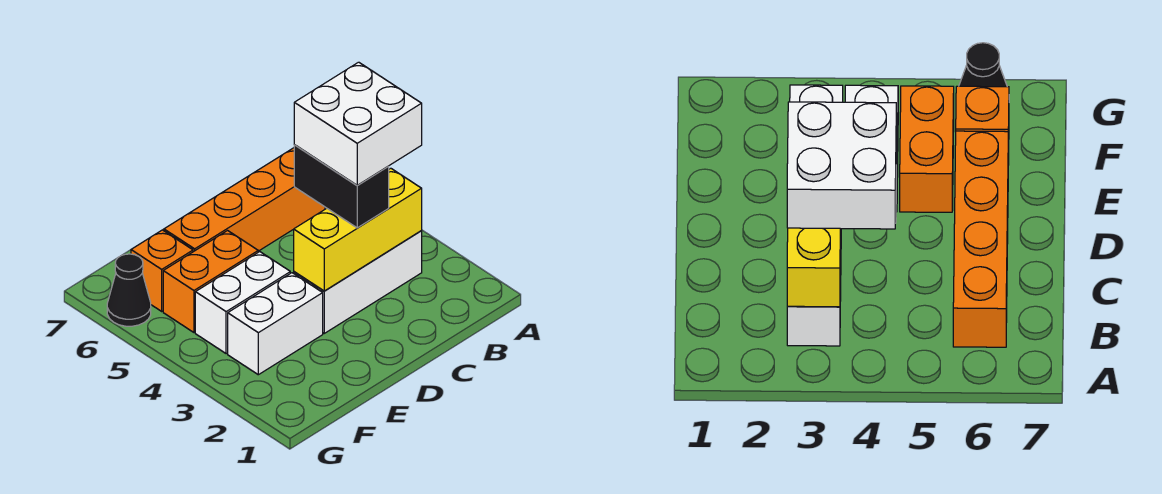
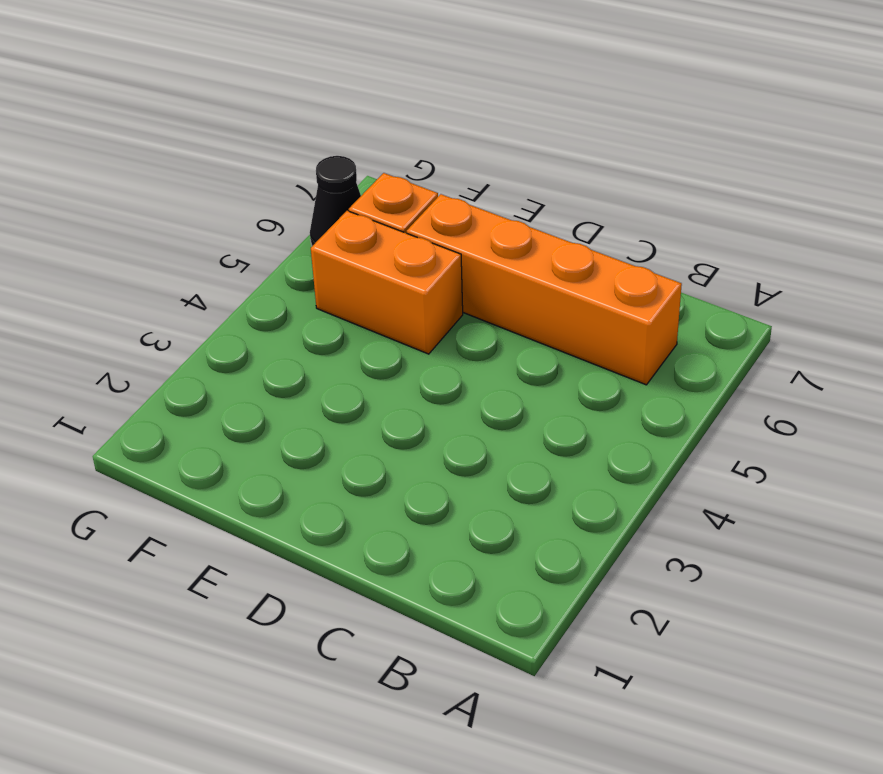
none -> white 1x3 brick [294,231,422,333]
none -> white 1x2 brick [228,273,323,375]

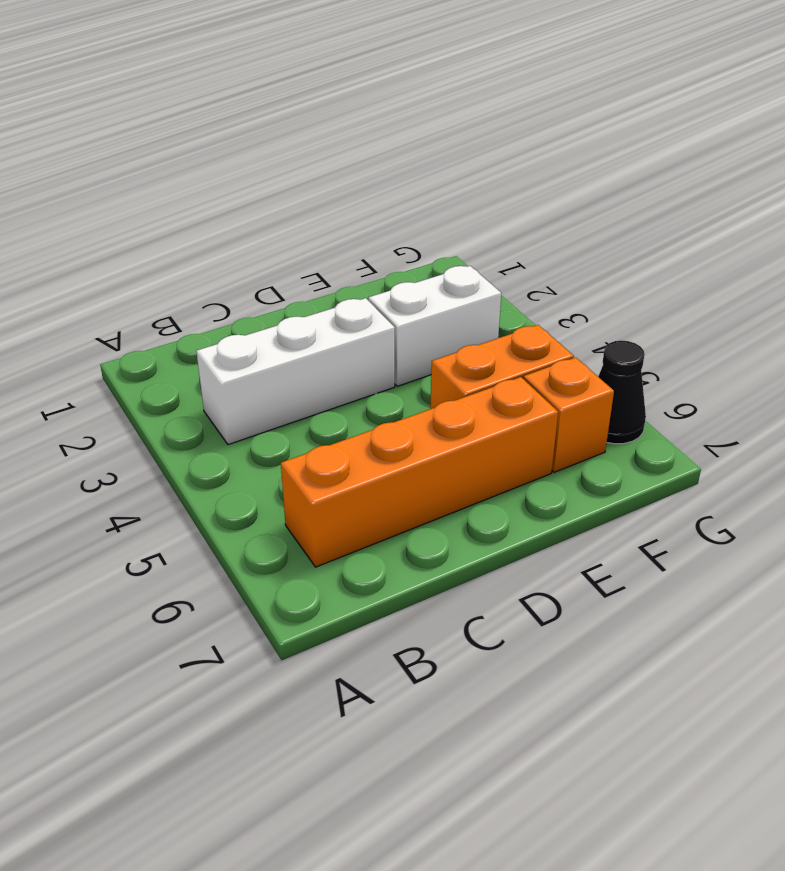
none -> white 1x2 brick [195,252,290,354]
none -> yellow 1x3 brick [294,168,422,291]

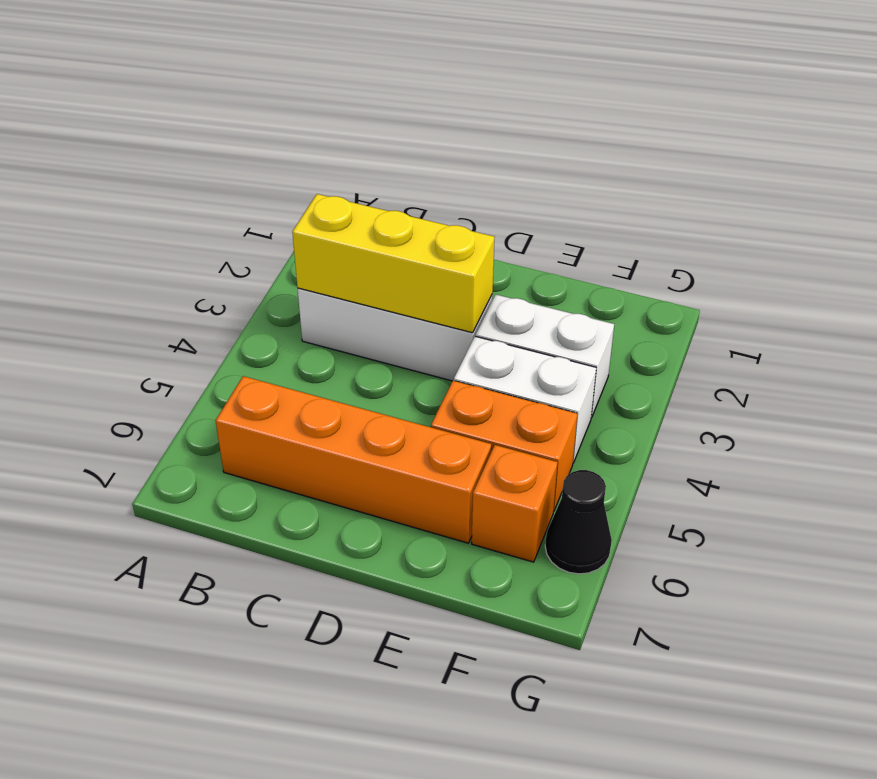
none -> black 1x2 brick [294,145,389,228]
none -> white 2x2 brick [294,62,422,185]

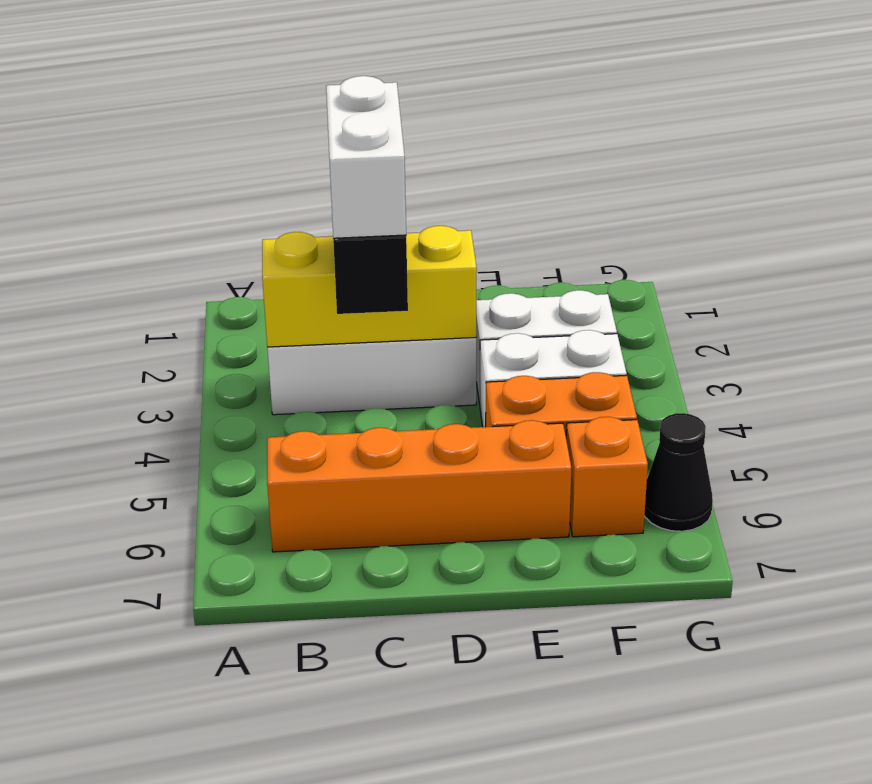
white 1x2 brick [326,76,406,238] -> white 2x2 brick [294,62,422,185]

